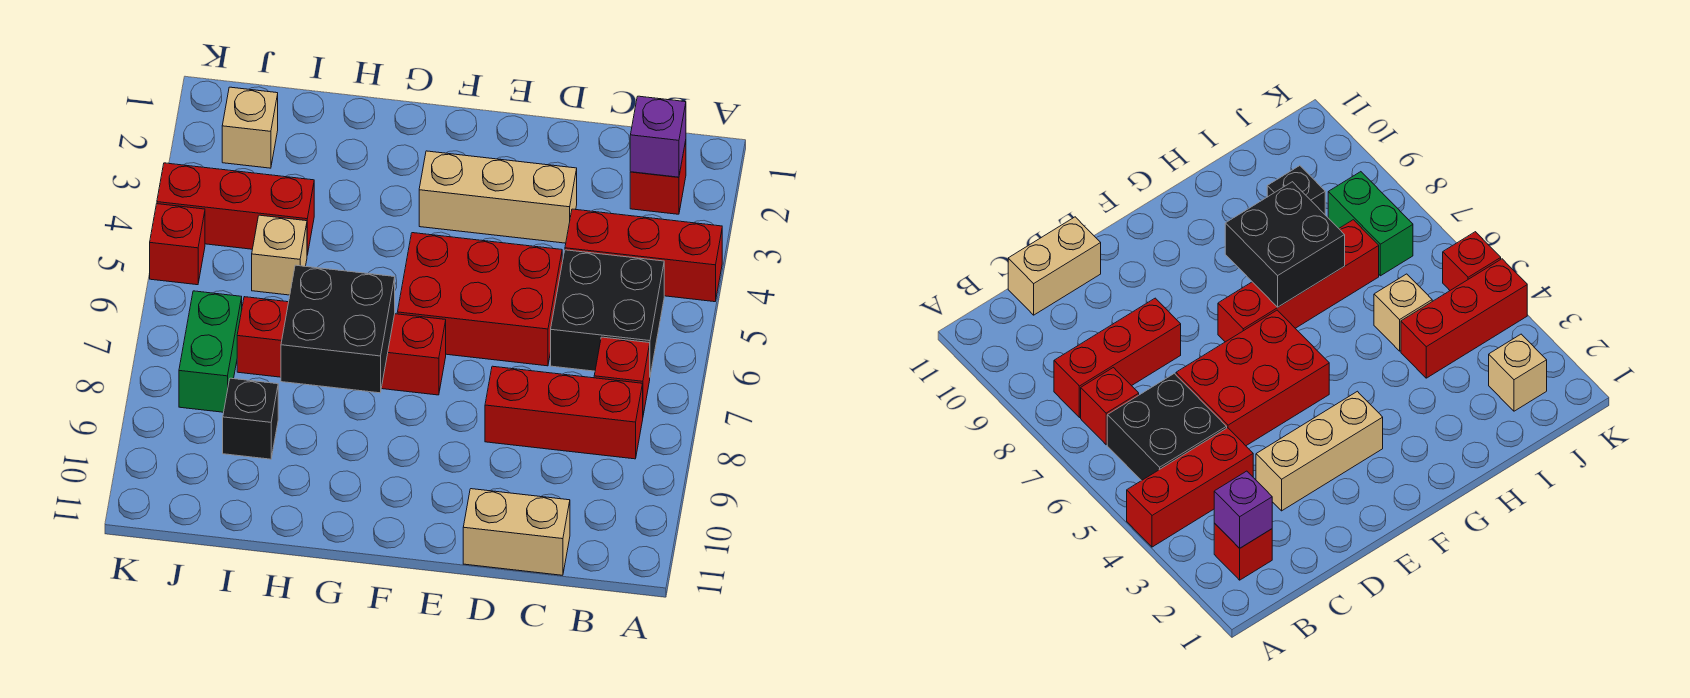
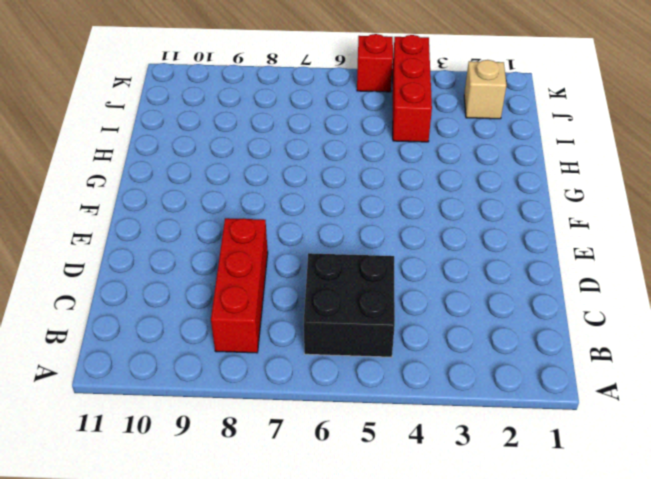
none -> red 1x3 brick [565,209,722,302]
none -> red 1x1 brick [630,141,686,214]
none -> red 1x1 brick [594,337,650,415]

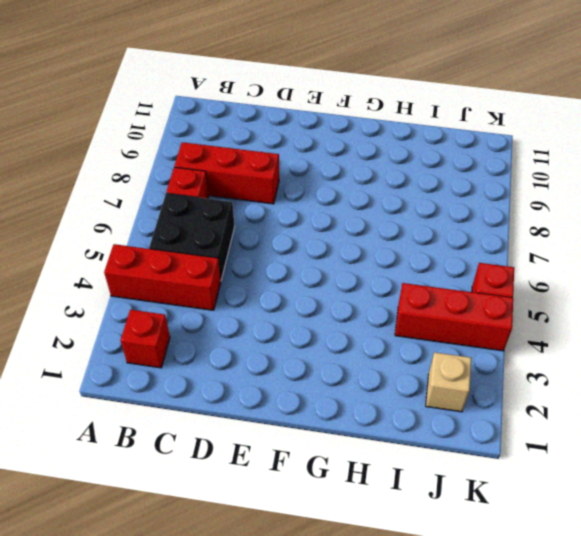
none -> tan 1x2 brick [463,489,570,575]
none -> tan 1x3 brick [419,151,577,243]
none -> red 2x3 brick [397,233,562,366]

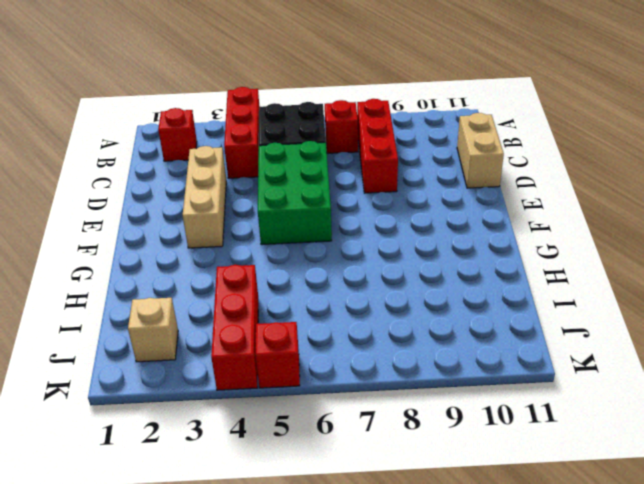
green 2x3 brick [258,141,332,245] -> red 2x3 brick [397,233,562,366]
none -> red 1x4 brick [237,297,446,395]
none -> tan 1x1 brick [252,215,307,295]
none -> black 1x1 brick [223,378,278,459]

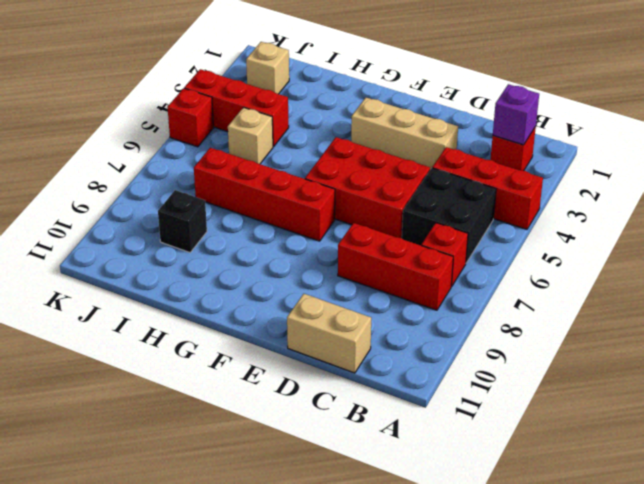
none -> green 1x2 brick [179,291,242,412]
none -> black 2x2 brick [281,265,395,393]

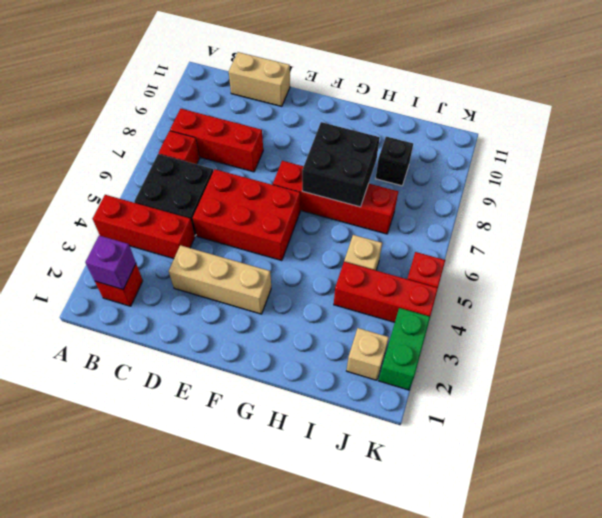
green 1x2 brick [379,308,430,390] -> green 1x2 brick moved to [179,291,242,412]

